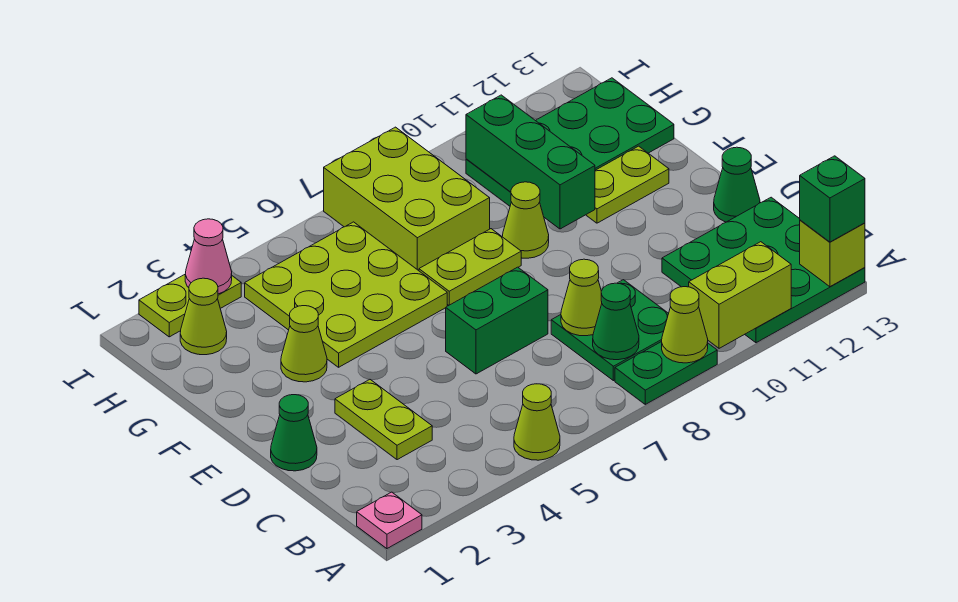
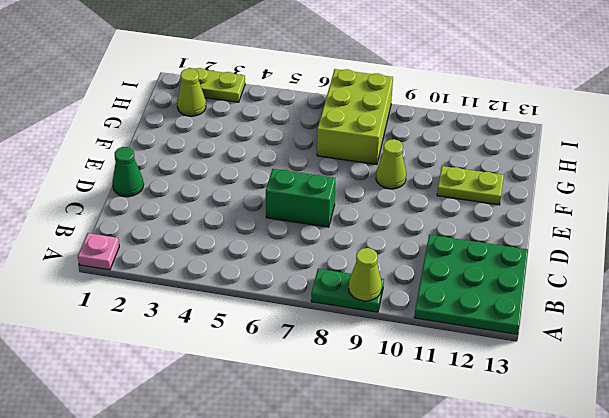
none -> lime 1x1 cone [514,384,560,460]
none -> green 2x2 plate [551,280,669,381]
none -> lime 1x2 plate [335,379,432,460]

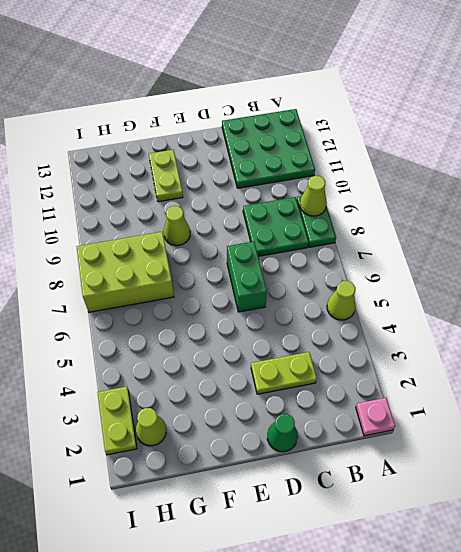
none -> green 1x1 cone [714,147,760,222]
none -> lime 1x1 cone [281,306,327,382]
none -> lime 3x3 plate [245,222,447,367]

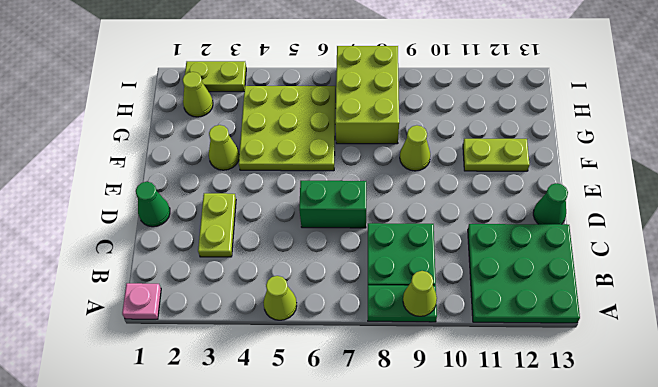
none -> lime 1x2 plate [419,229,521,305]
none -> green 2x4 plate [466,78,674,206]
none -> lime 1x2 brick [689,242,791,348]

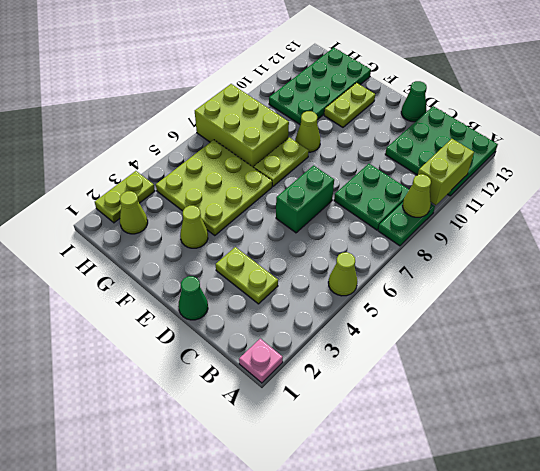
none -> lime 1x1 brick [800,220,865,287]
none -> green 1x1 cone [593,283,639,360]
none -> lime 1x1 cone [561,259,602,336]

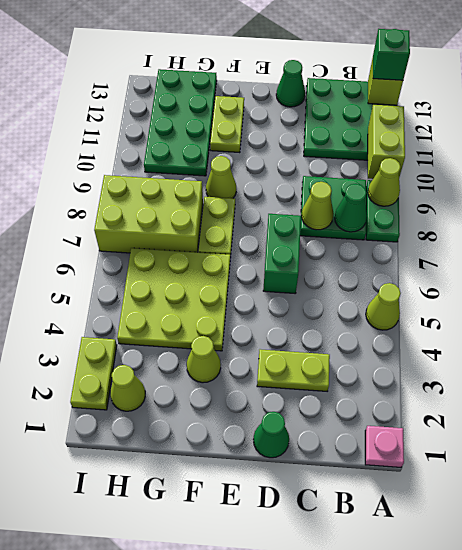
none -> green 1x3 brick [466,95,595,229]
none -> pink 1x1 cone [185,219,232,294]

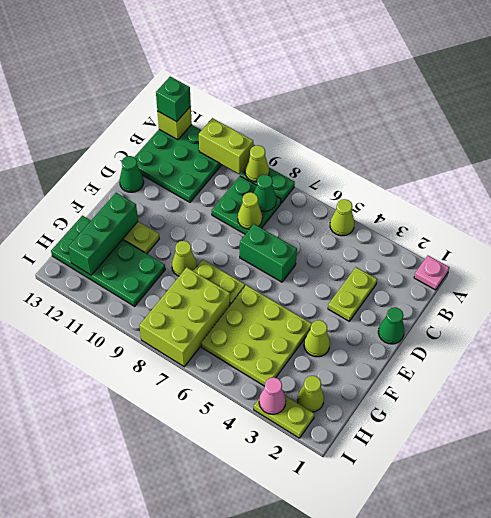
green 1x3 brick [68,193,138,275] -> green 1x3 brick moved to [466,95,595,229]

